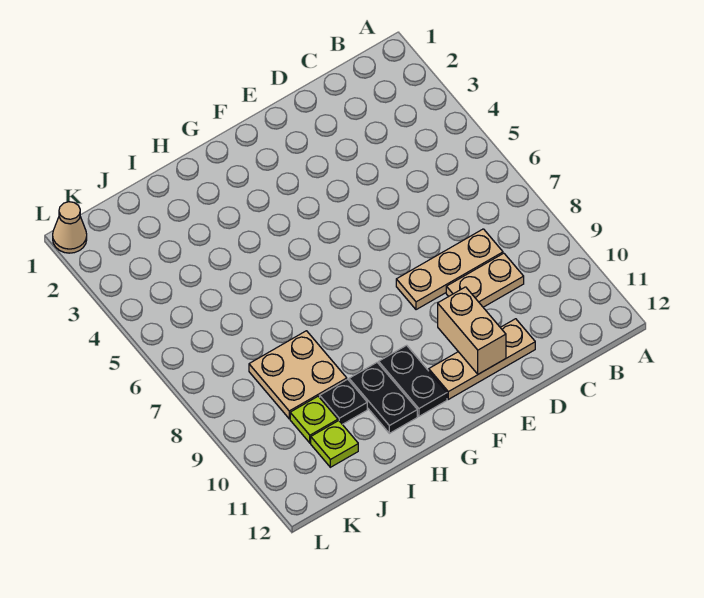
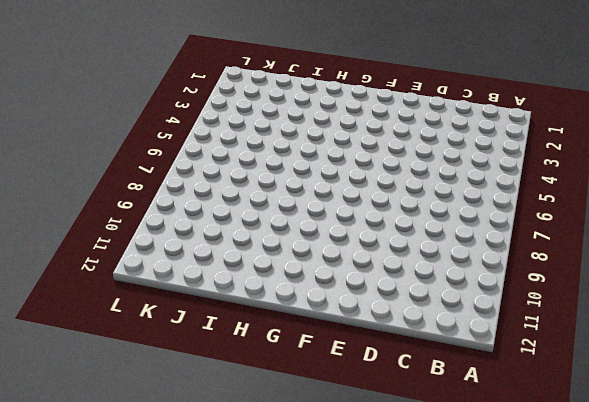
none -> tan 1x3 plate [396,229,503,310]
none -> tan 1x2 plate [446,253,524,307]

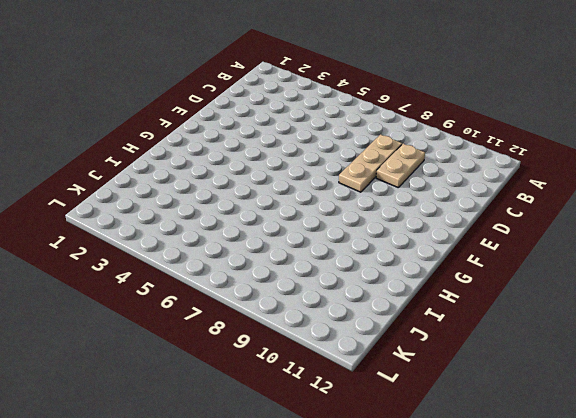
none -> tan 1x3 plate [429,319,535,399]
none -> black 1x2 plate [379,345,447,416]

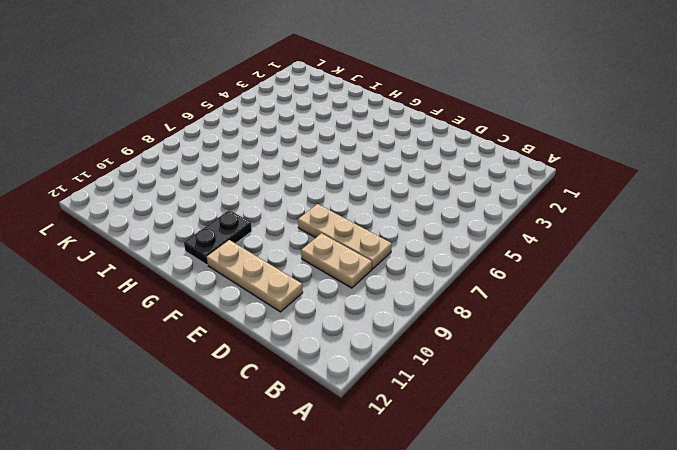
none -> black 1x2 plate [349,363,417,433]
none -> tan 2x2 plate [249,331,347,419]

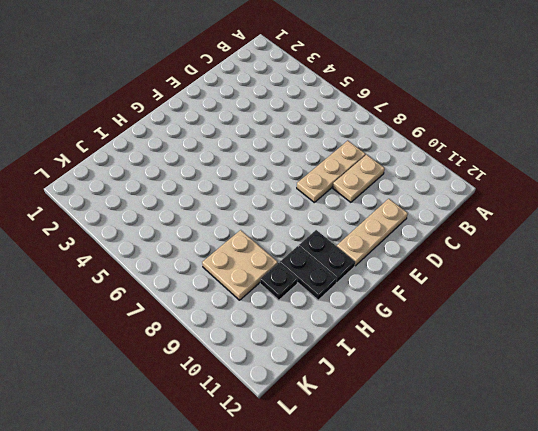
none -> lime 1x1 plate [290,396,338,443]
none -> lime 1x1 plate [311,421,358,467]

